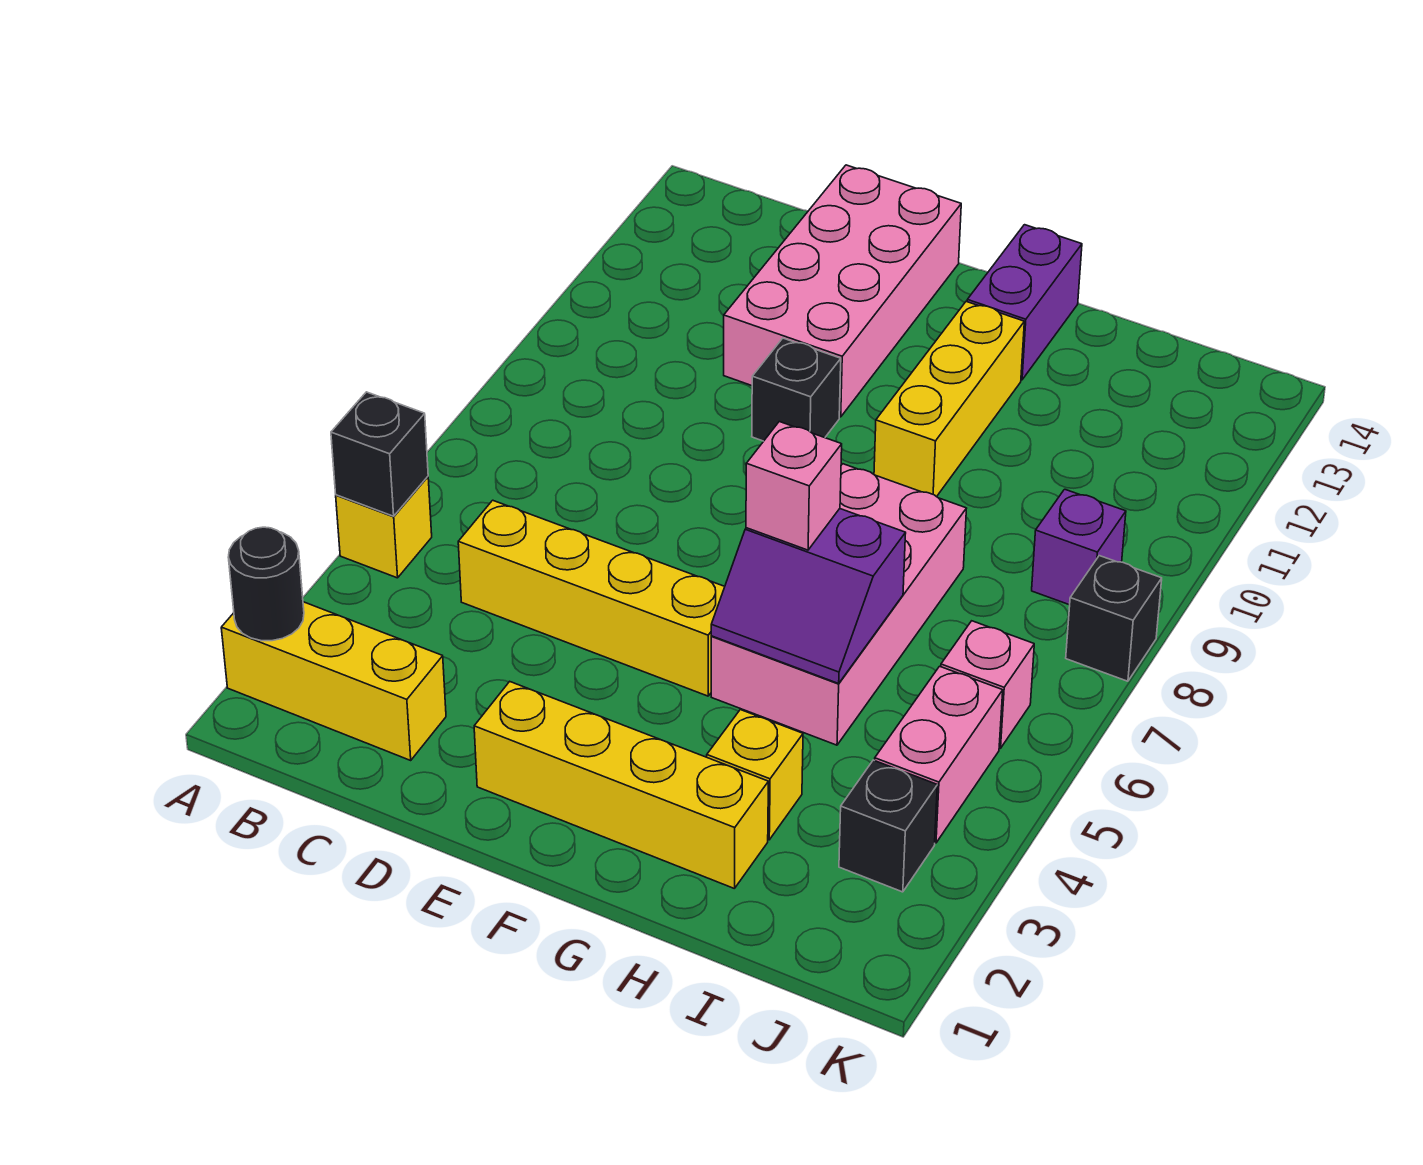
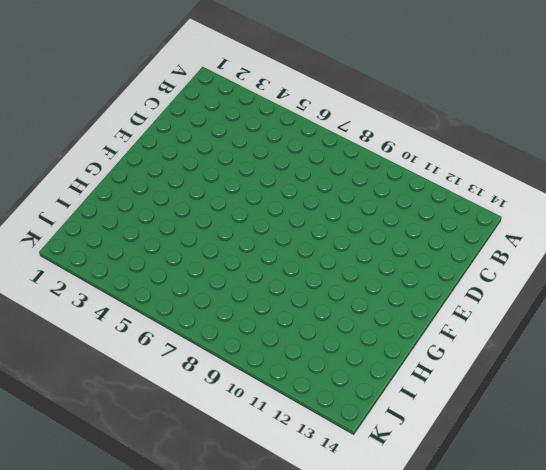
none -> yellow 1x3 brick [221,602,446,760]
none -> yellow 1x1 brick [336,477,432,578]
none -> yellow 1x4 brick [458,500,725,696]

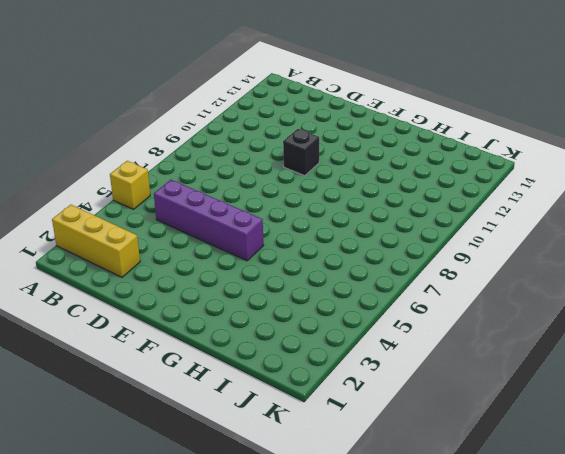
purple 1x4 brick [154,180,264,261] -> yellow 1x4 brick [458,500,725,696]
none -> pink 2x4 brick [724,165,961,417]
none -> yellow 1x4 brick [474,682,768,889]
none -> pink 2x4 brick [711,464,967,745]

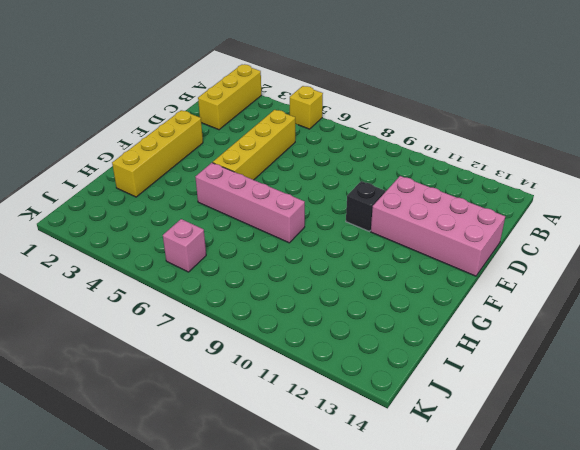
pink 1x4 brick [196,163,305,243] -> pink 2x4 brick [711,464,967,745]
none -> yellow 1x3 brick [874,301,1024,497]
none -> purple 1x2 brick [967,225,1082,380]
none -> yellow 1x1 brick [707,710,803,840]

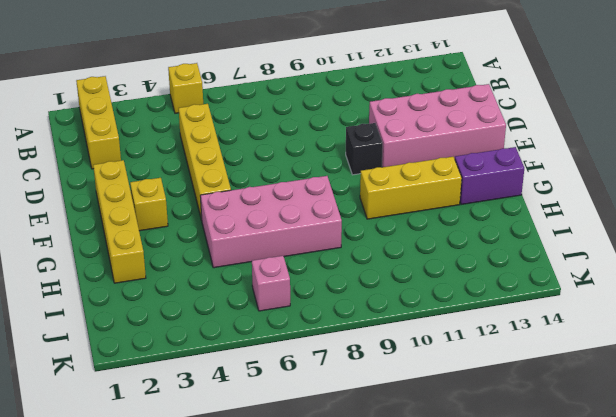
yellow 1x1 brick [130,178,168,231] -> yellow 1x1 brick moved to [707,710,803,840]
none -> black 1x1 brick [839,760,937,892]
none -> pink 1x2 brick [875,666,1003,843]
none -> purple 1x1 brick [1032,489,1126,605]

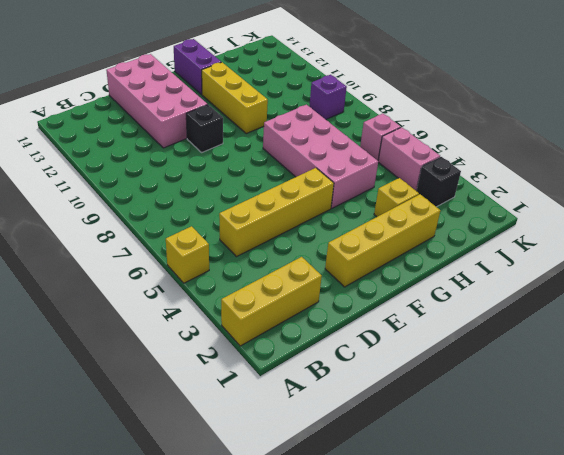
none -> black 1x1 brick [1066,556,1162,681]
none -> black 1x1 round brick [228,527,304,641]
none -> black 1x1 brick [331,392,428,516]

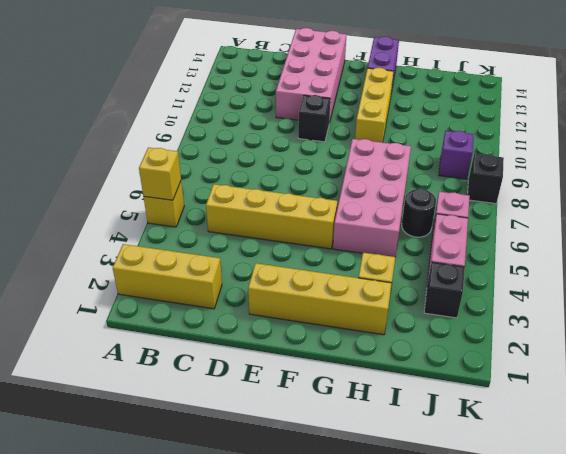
yellow 1x1 brick [139,148,181,200] -> black 1x1 brick [331,392,428,516]
black 1x1 round brick [402,188,436,237] -> black 1x1 round brick moved to [228,527,304,641]
none -> purple 2x2 slope [711,509,906,683]
none -> pink 1x1 brick [746,422,842,550]

